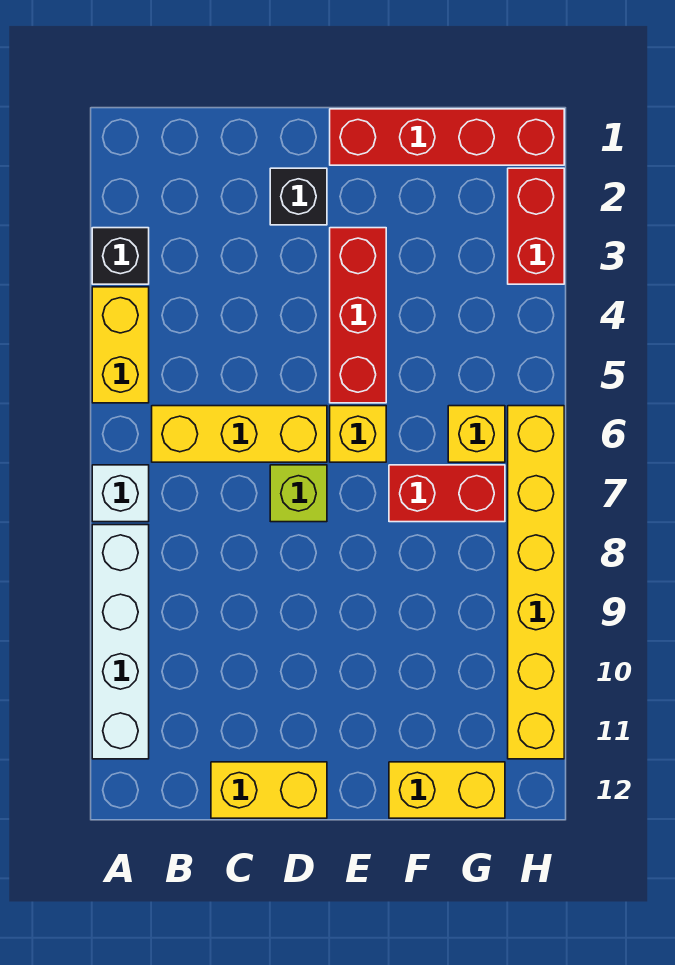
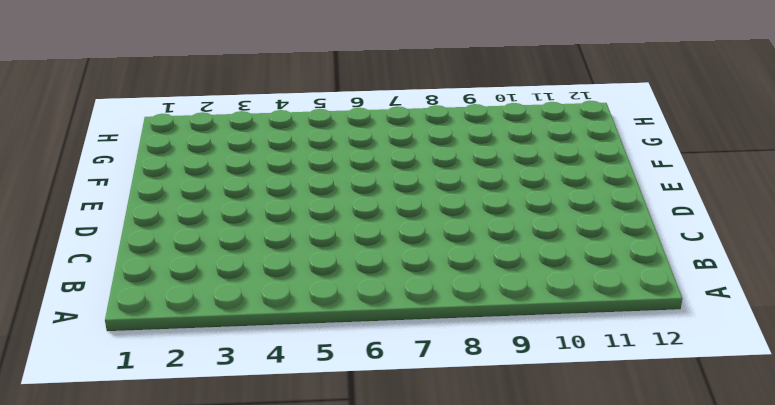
none -> black 1x1 brick [92,228,149,284]
none -> yellow 1x2 brick [92,287,149,403]
none -> white 1x1 brick [92,465,149,522]

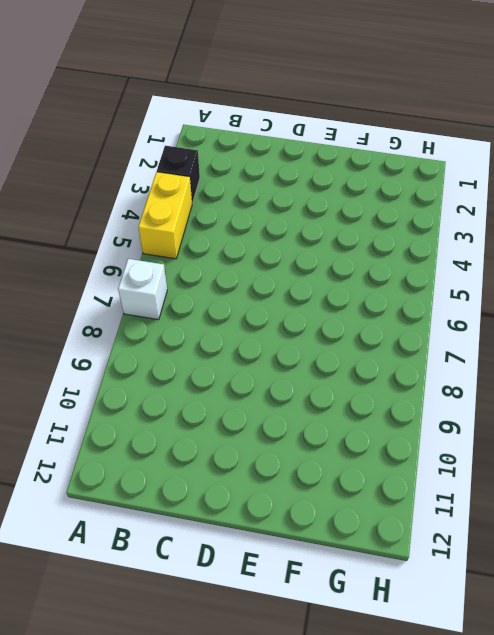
none -> white 1x4 brick [92,525,149,759]
none -> yellow 1x3 brick [152,406,327,462]
none -> yellow 1x2 brick [211,762,327,818]

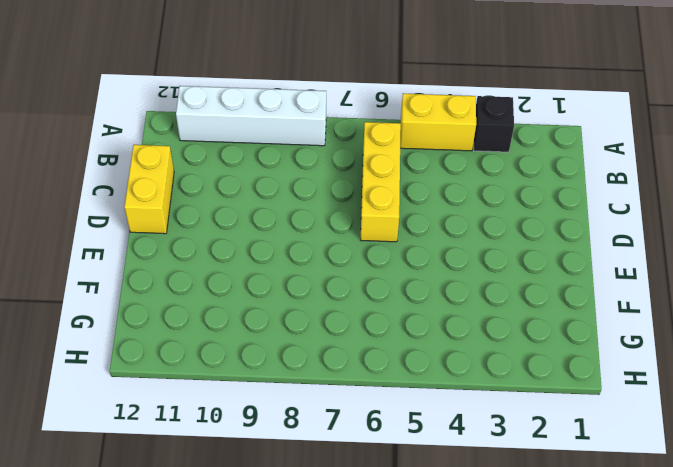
none -> white 1x1 brick [92,465,149,522]
none -> black 1x1 brick [270,168,327,225]
none -> lime 1x1 brick [270,465,327,522]

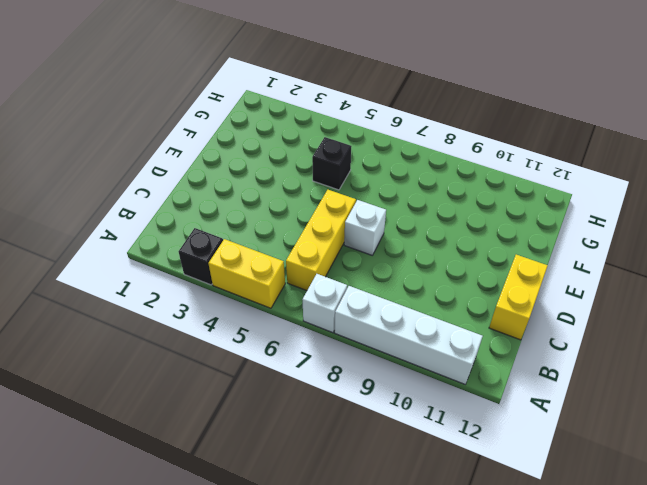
white 1x1 brick [344,200,386,255] -> lime 1x1 brick [270,465,327,522]
black 1x1 brick [312,137,352,190] -> black 1x1 brick moved to [270,168,327,225]
none -> red 1x4 brick [330,109,564,165]
none -> red 1x3 brick [330,228,386,403]
none -> yellow 1x1 brick [330,406,386,462]

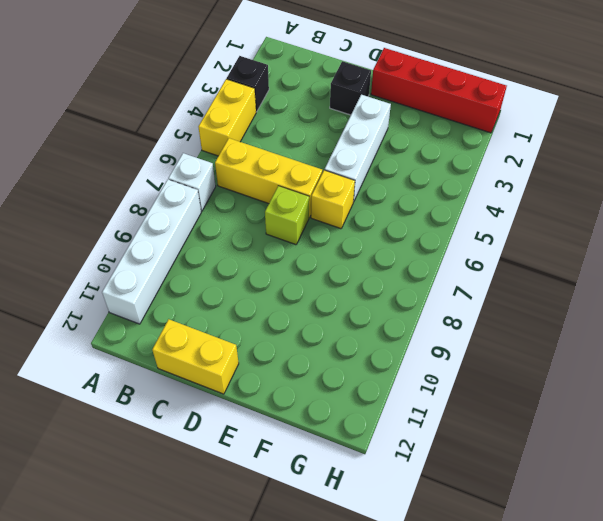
white 1x3 brick [325,95,391,202] -> red 1x3 brick [330,228,386,403]
none -> red 1x2 brick [389,465,505,522]
none -> yellow 1x2 brick [389,762,505,818]
none -> yellow 1x1 brick [448,406,505,462]

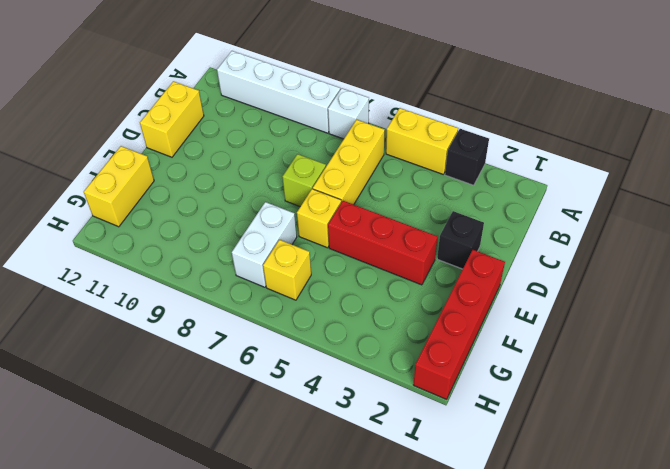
white 1x2 brick [232,202,297,287] -> red 1x2 brick [389,465,505,522]
none -> red 1x2 brick [508,168,564,284]
none -> yellow 1x6 brick [508,406,564,759]

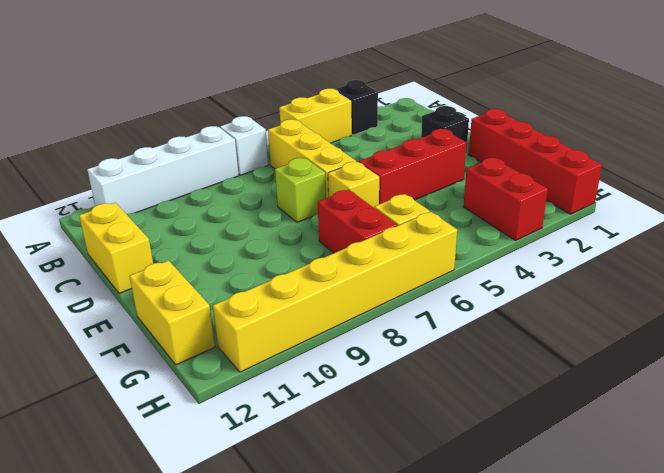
red 1x2 brick [463,158,548,240] -> red 1x2 brick turned to [508,168,564,284]

